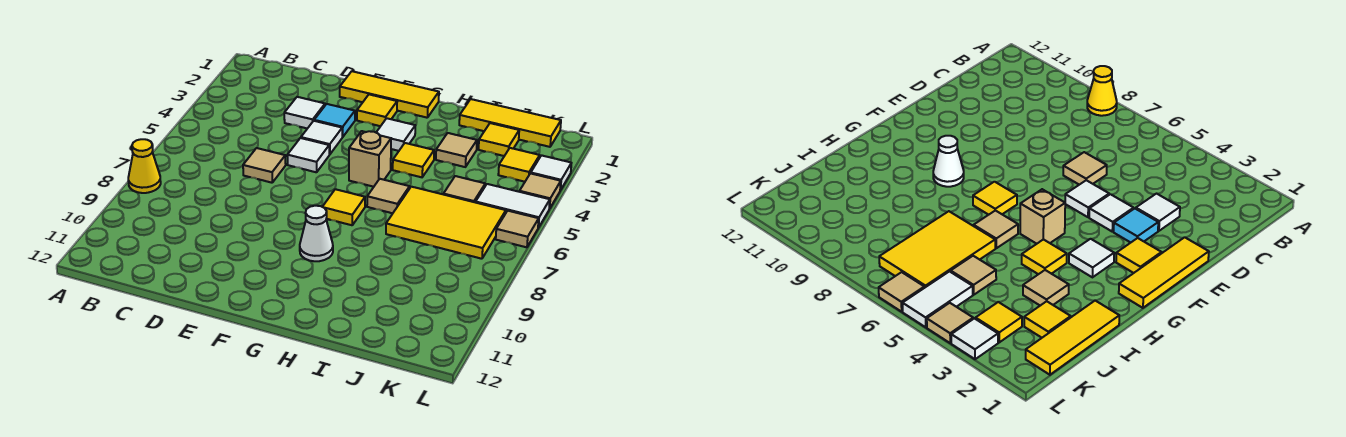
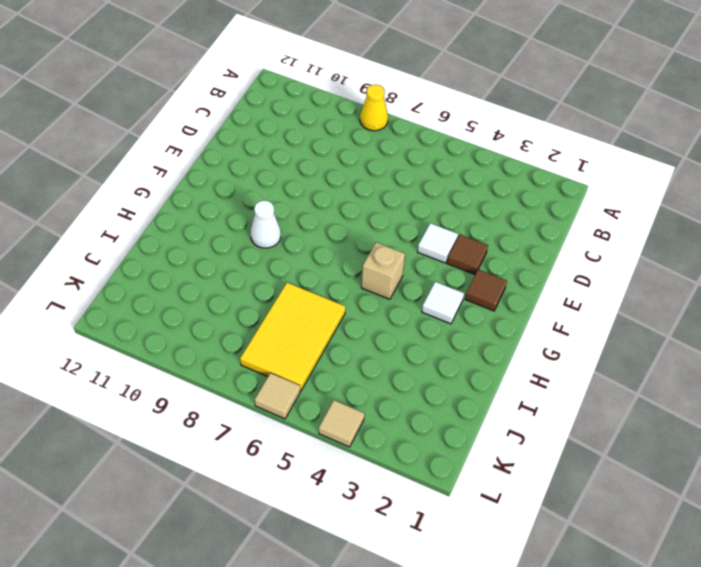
brown 1x1 tile [447,235,488,275] -> cyan 1x1 tile [314,104,355,137]
brown 1x1 tile [465,270,507,311] -> yellow 1x1 tile [357,94,397,126]
none -> white 1x1 tile [284,97,325,129]
none -> tan 1x1 tile [243,148,286,183]
none -> yellow 1x3 tile [340,71,439,118]

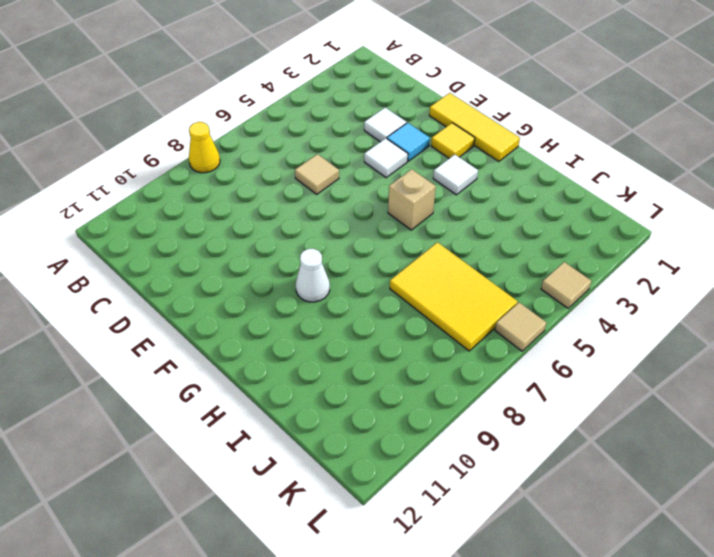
none -> white 1x1 tile [287,138,329,172]
none -> yellow 1x1 tile [323,189,365,225]
none -> yellow 1x1 tile [393,143,434,177]

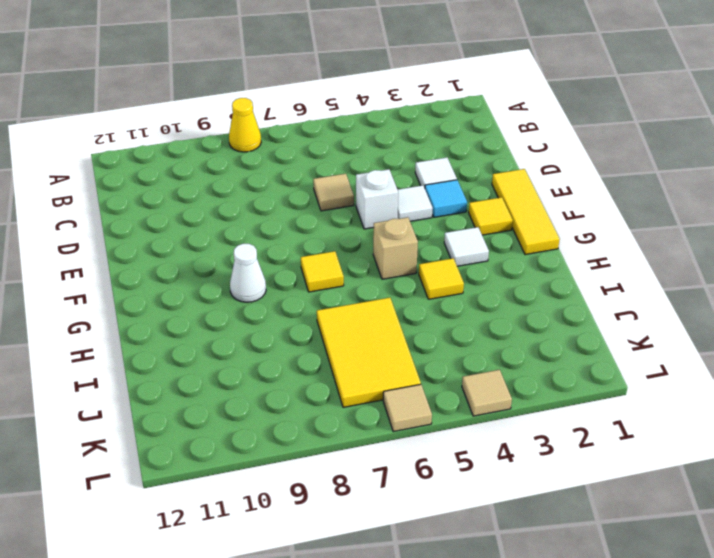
white 1x1 brick [356,169,398,229] -> white 1x1 tile [287,138,329,172]
none -> tan 1x1 tile [367,179,410,213]
none -> yellow 1x3 tile [459,99,561,147]
none -> tan 1x1 tile [436,133,477,167]

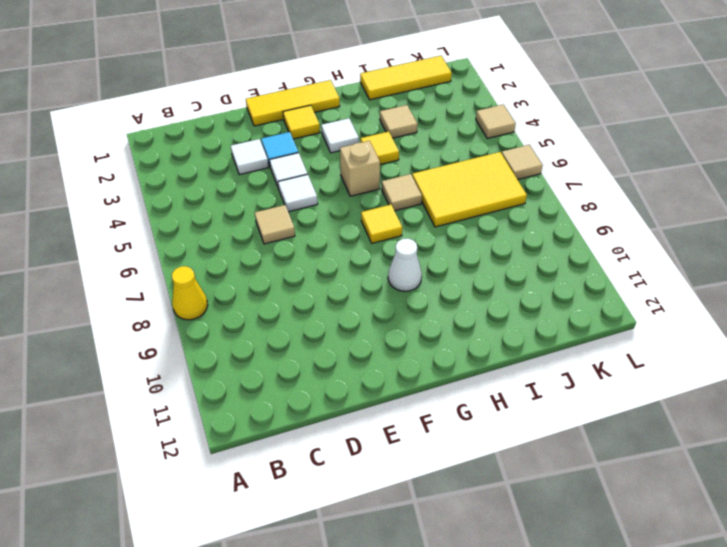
none -> yellow 1x1 tile [479,123,519,156]
none -> tan 1x1 tile [444,176,485,202]
none -> yellow 1x1 tile [498,148,540,182]

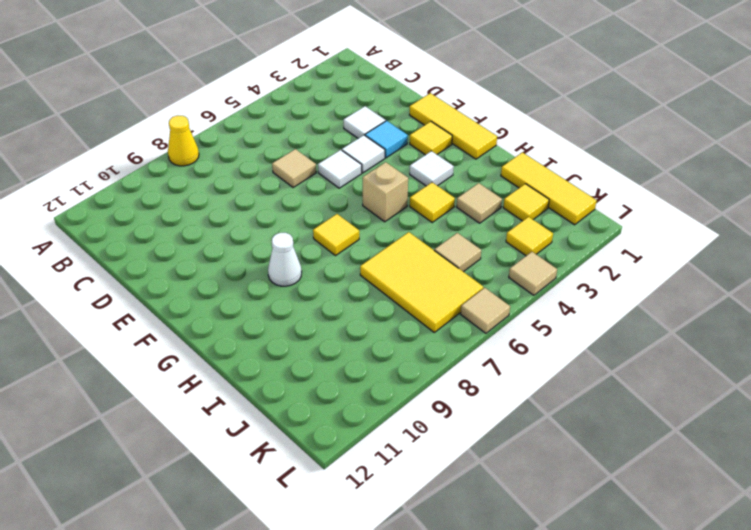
none -> tan 1x1 tile [367,179,410,213]
none -> white 1x2 tile [476,184,550,228]
none -> white 1x1 tile [531,155,571,190]

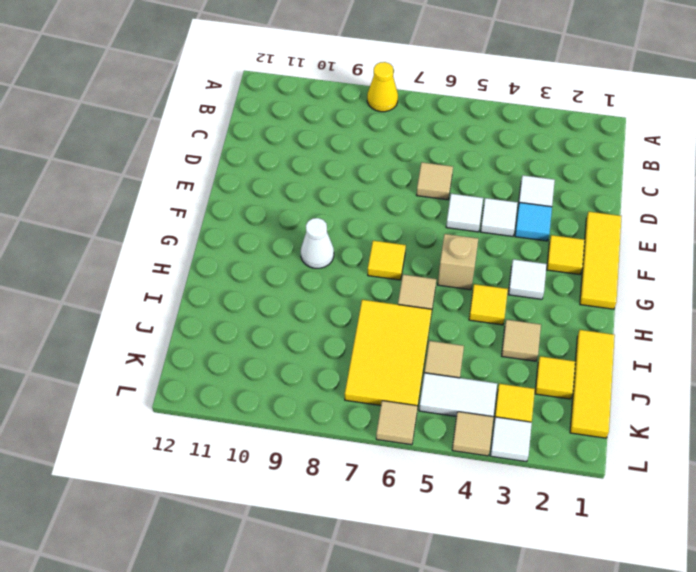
white 1x2 tile [419,373,497,417] -> white 1x2 tile turned to [476,184,550,228]

